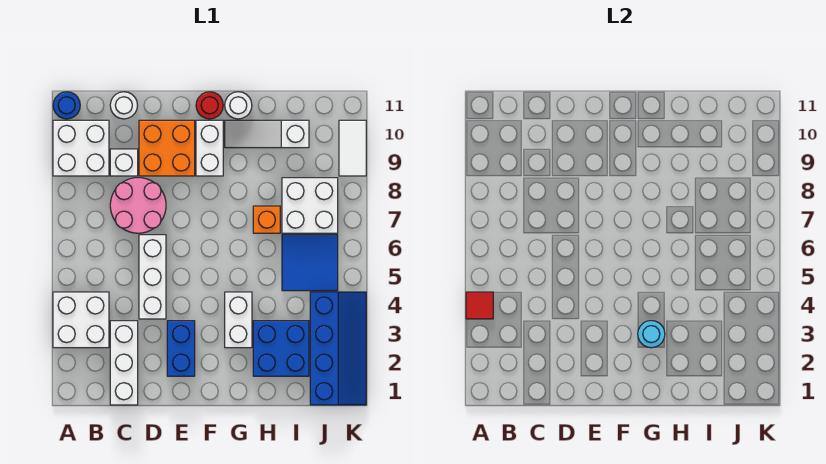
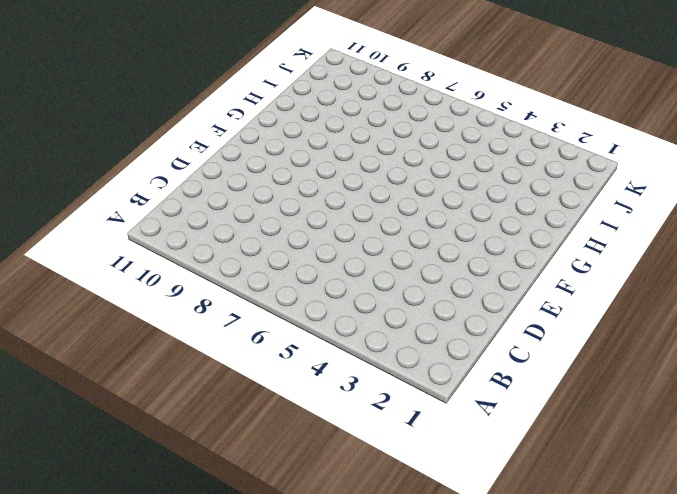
none -> white 2x2 brick [53,292,109,348]
none -> white 2x2 brick [53,120,109,176]
none -> blue 1x1 round brick [53,92,80,119]

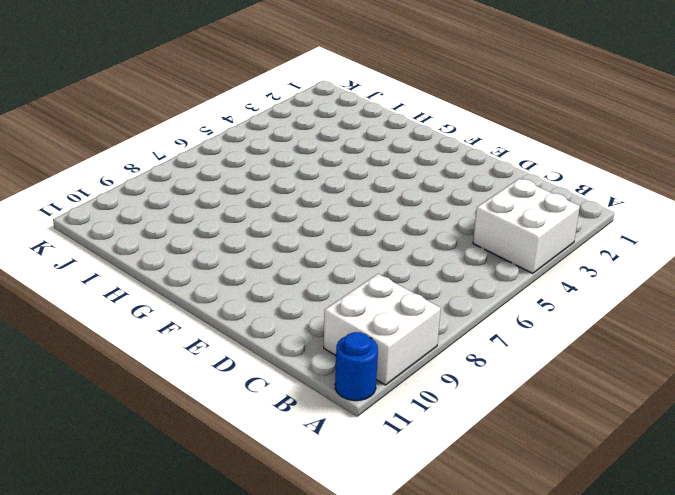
none -> white 1x3 brick [110,321,138,405]
none -> pink 2x2 round brick [110,178,166,233]
none -> white 1x1 brick [110,149,138,176]

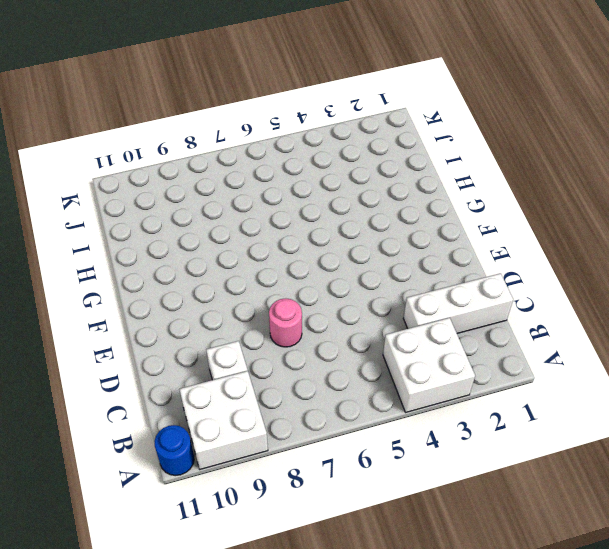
pink 1x1 round brick [269,299,302,347] -> pink 2x2 round brick [110,178,166,233]
none -> white 1x1 round brick [110,92,137,119]
none -> white 1x3 brick [139,235,166,319]
none -> orange 2x2 brick [139,120,195,176]

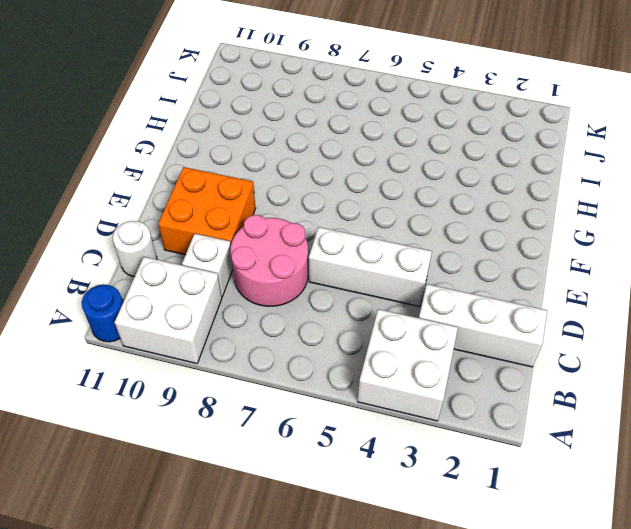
none -> blue 1x2 brick [167,321,195,376]
none -> white 1x2 brick [196,120,223,176]
none -> red 1x1 round brick [196,92,223,119]

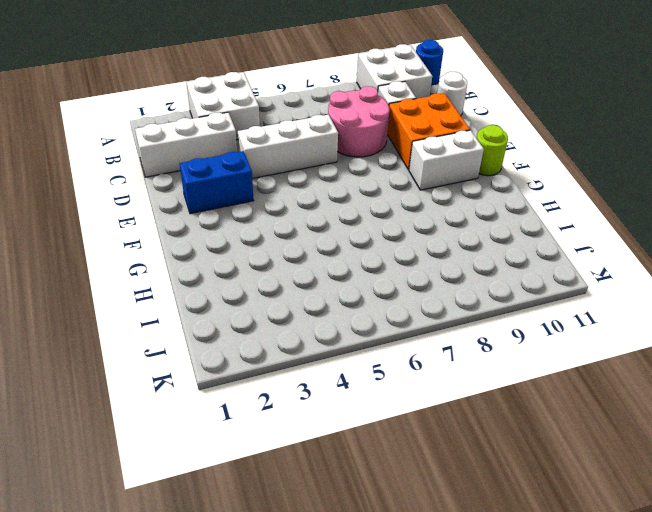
lime 1x1 round brick [477,125,508,176] -> red 1x1 round brick [196,92,223,119]
none -> white 1x2 brick [225,292,252,348]
none -> white 1x3 slope [225,120,309,148]
none -> white 1x1 round brick [225,92,252,119]

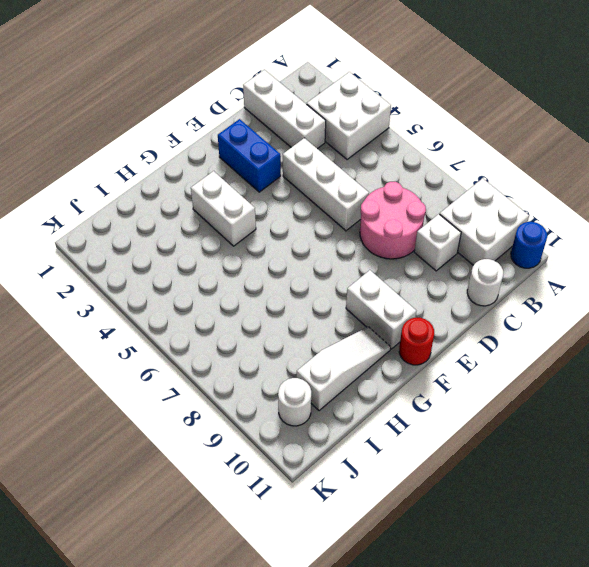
white 1x1 round brick [278,378,311,426] -> white 1x1 round brick moved to [225,92,252,119]
none -> orange 2x2 brick [139,120,195,176]
none -> blue 2x2 brick [253,321,309,376]
none -> orange 1x1 brick [253,206,280,233]

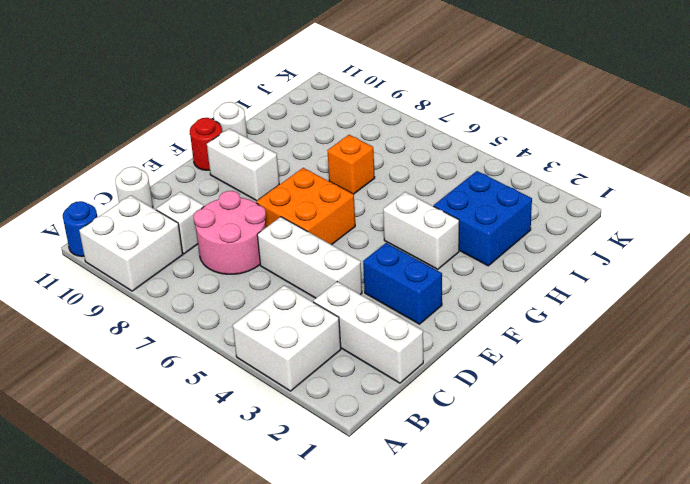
orange 2x2 brick [256,168,355,245] -> orange 2x2 brick moved to [139,120,195,176]
none -> white 1x3 slope [225,120,309,148]
none -> blue 2x2 tile [282,235,338,291]
none -> white 2x2 brick [282,178,338,233]

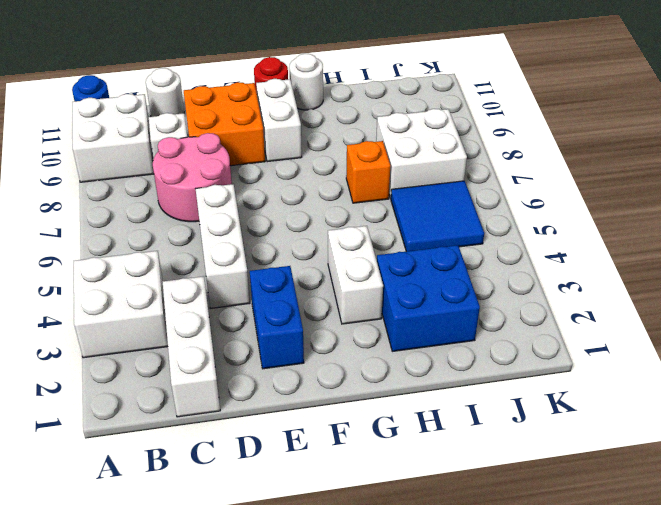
none -> white 1x3 slope [225,120,309,148]
none -> blue 2x4 slope [310,292,366,405]
none -> white 1x2 tile [339,120,366,176]

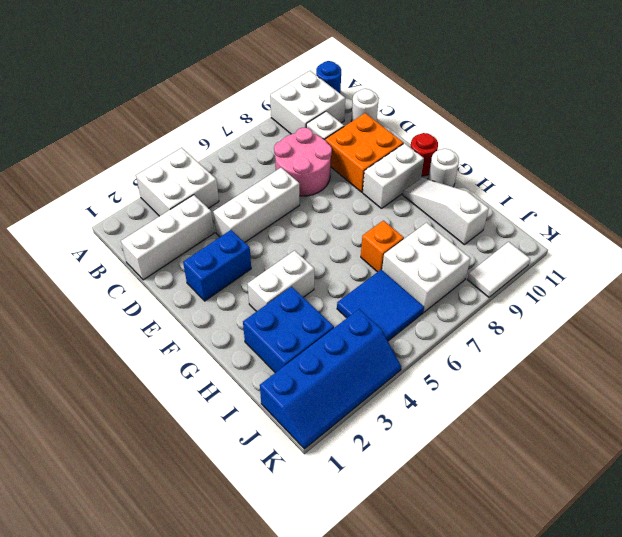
none -> red 1x1 tile [466,292,493,319]
none -> cyan 1x1 round brick [638,321,665,348]

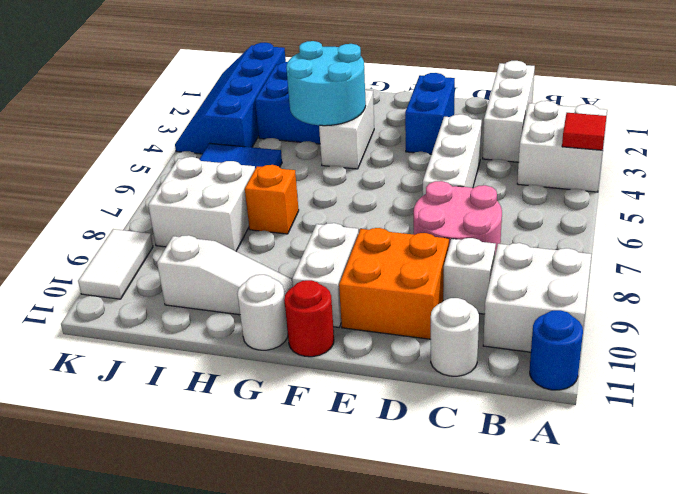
cyan 2x2 round brick [286,41,366,126] -> cyan 1x1 round brick [638,321,665,348]

